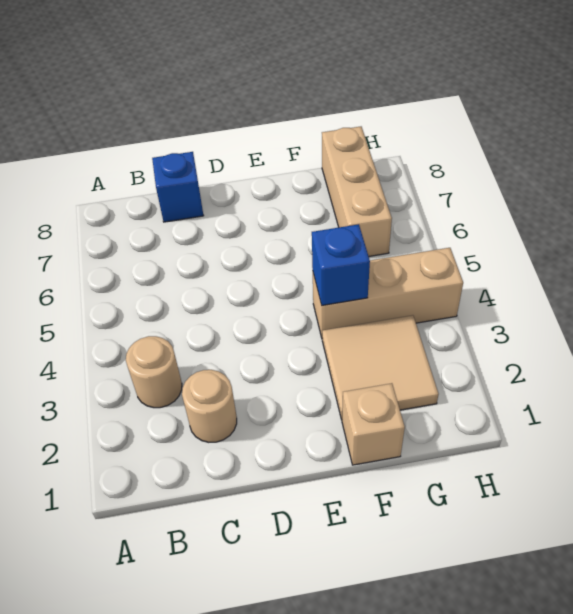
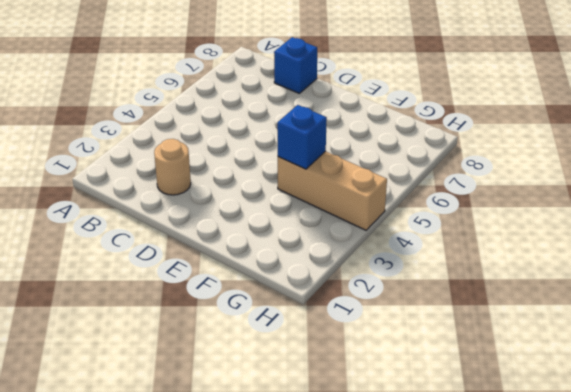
none -> tan 1x1 round brick [126,336,182,408]
none -> tan 1x1 brick [342,383,405,465]

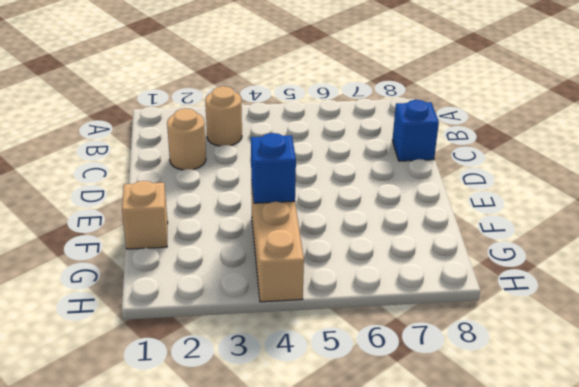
none -> tan 2x2 tile [322,315,439,420]
none -> tan 1x3 brick [322,127,392,256]

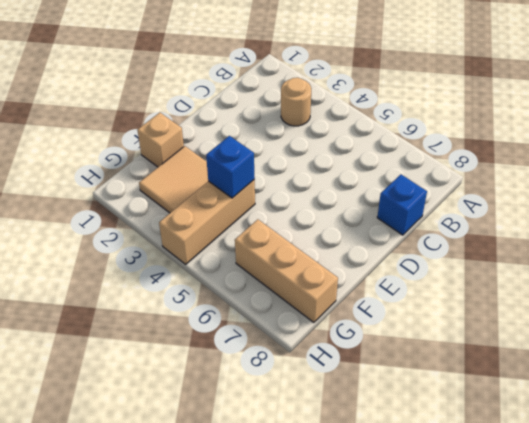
none -> tan 1x1 round brick [182,370,237,442]

